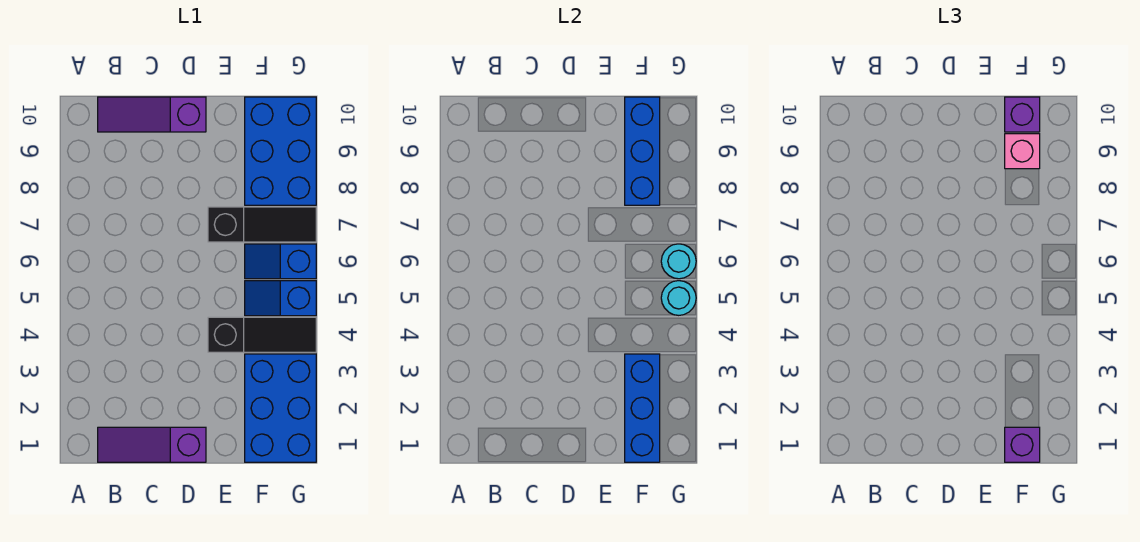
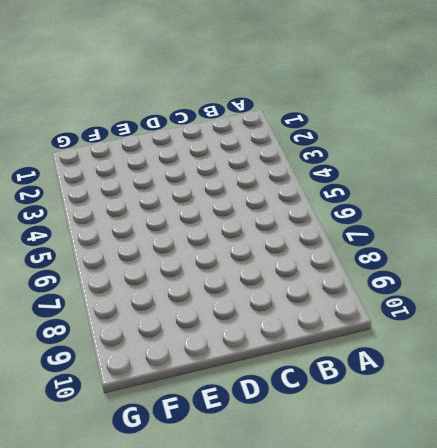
none -> purple 1x3 slope [98,427,206,462]
none -> purple 1x3 slope [98,97,206,132]
none -> black 1x3 slope [208,317,316,352]

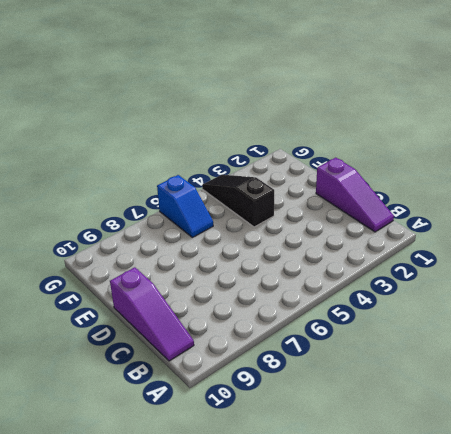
none -> black 1x3 slope [208,207,316,242]
none -> blue 2x3 brick [245,354,316,462]
none -> blue 1x2 slope [245,281,316,316]

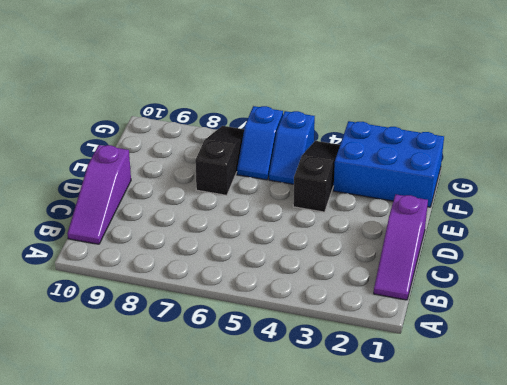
none -> blue 2x3 brick [245,97,316,205]
none -> blue 1x3 brick [625,354,660,462]
none -> blue 1x3 brick [625,97,660,205]

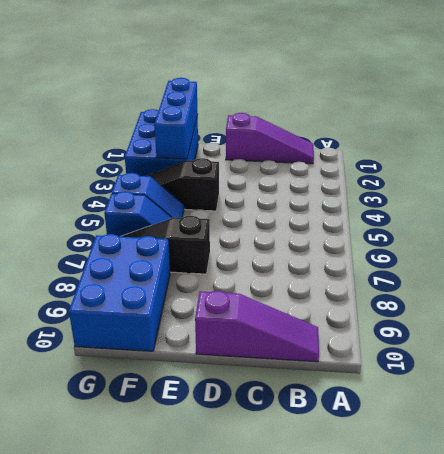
none -> blue 1x3 brick [625,97,660,205]
none -> cyan 1x1 round brick [661,281,696,315]
none -> cyan 1x1 round brick [661,244,696,279]

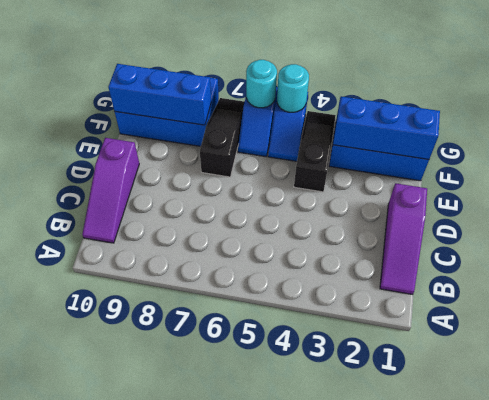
none -> purple 1x1 brick [1005,427,1040,462]
none -> pink 1x1 brick [1005,134,1040,169]
none -> purple 1x1 brick [1005,97,1040,132]

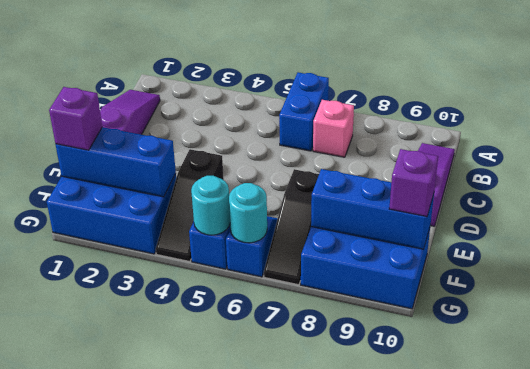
blue 1x2 brick [279,72,329,151] -> none
pink 1x1 brick [313,100,354,157] -> pink 1x1 brick moved to [1005,134,1040,169]

